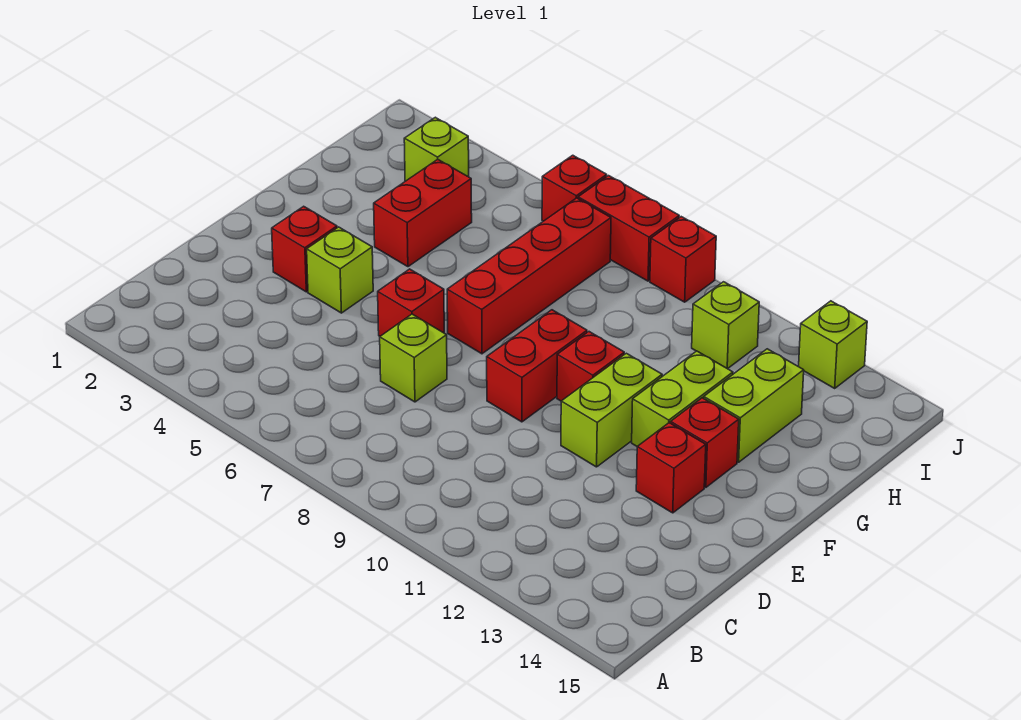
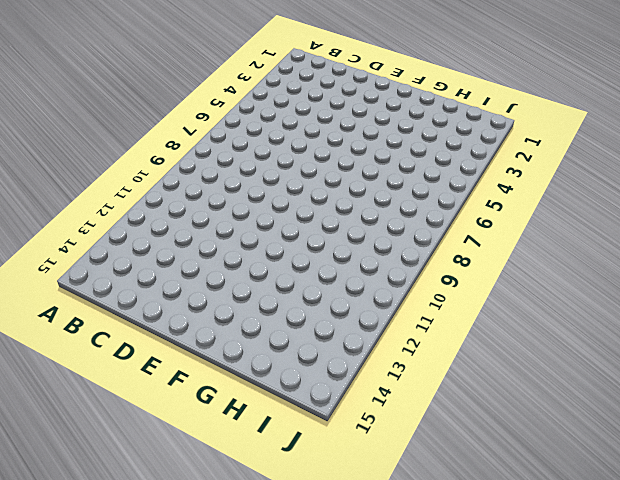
none -> lime 1x1 brick [380,314,447,402]
none -> red 1x1 brick [272,206,337,292]
none -> lime 1x1 brick [307,227,373,313]

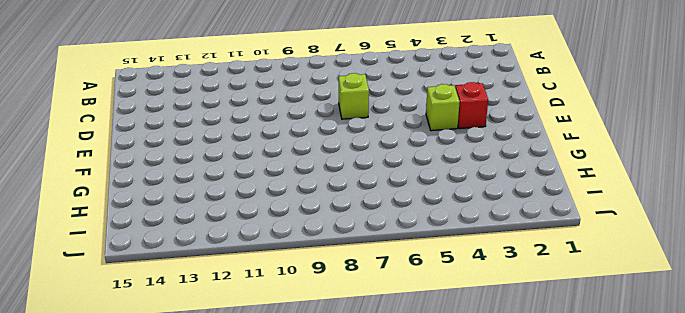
none -> red 1x1 brick [378,269,444,336]
none -> red 1x2 brick [487,310,587,422]
none -> lime 1x2 brick [561,353,662,467]

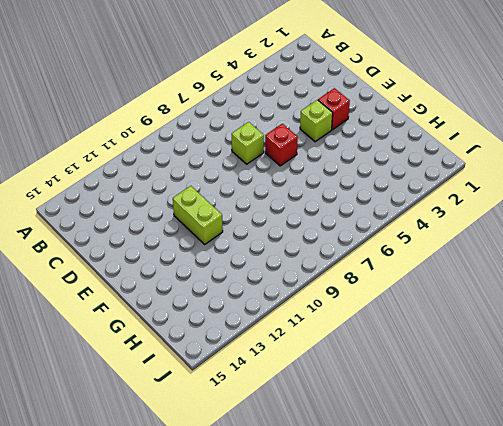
none -> red 1x2 brick [487,310,587,422]
none -> red 1x1 brick [636,423,706,513]
none -> red 1x4 brick [447,198,611,354]

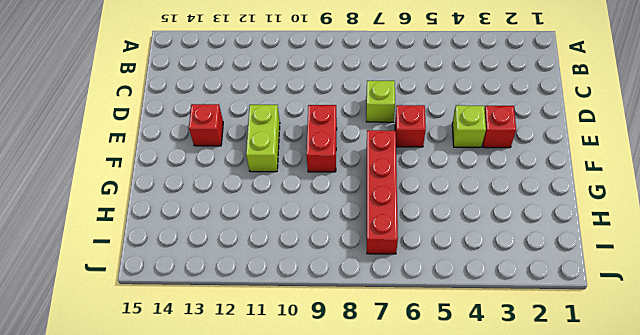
none -> red 1x1 brick [557,332,624,401]
none -> lime 1x2 brick [632,351,733,446]
none -> red 1x1 brick [671,398,739,487]

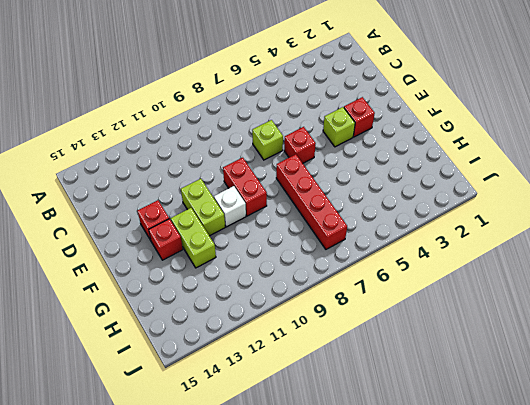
white 1x1 brick [214,186,246,227] -> red 1x1 brick [557,332,624,401]
none -> red 1x2 brick [374,159,472,267]
none -> lime 1x2 brick [704,349,804,462]
none -> lime 1x1 brick [404,117,469,181]

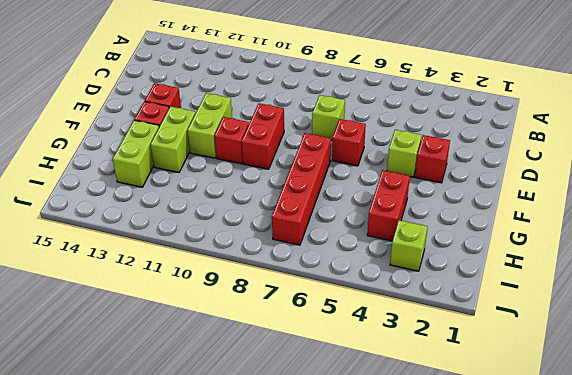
none -> lime 1x1 brick [692,282,759,369]
none -> red 1x1 brick [542,155,607,221]
none -> red 1x2 brick [578,176,679,281]

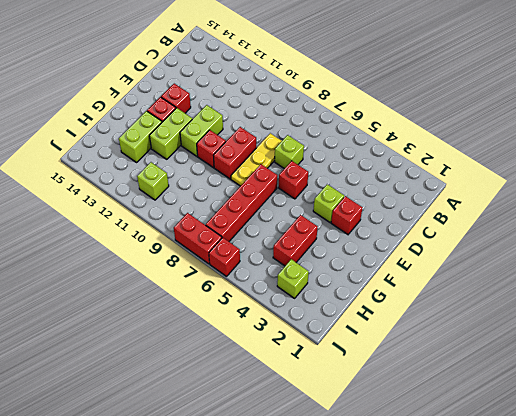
yellow 1x3 plate [231,133,281,186] -> none
none -> red 1x1 brick [650,217,716,302]
none -> lime 1x1 brick [799,301,867,388]

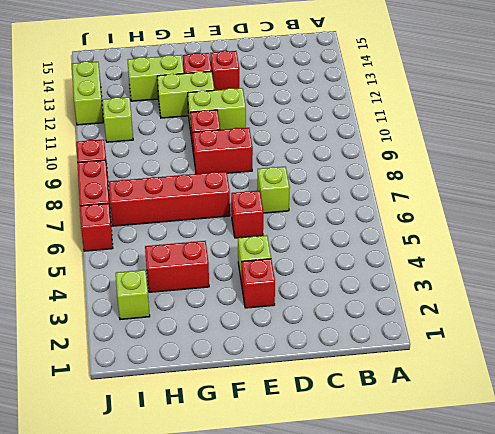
lime 1x2 brick [72,61,103,125] -> lime 1x1 brick [799,301,867,388]

